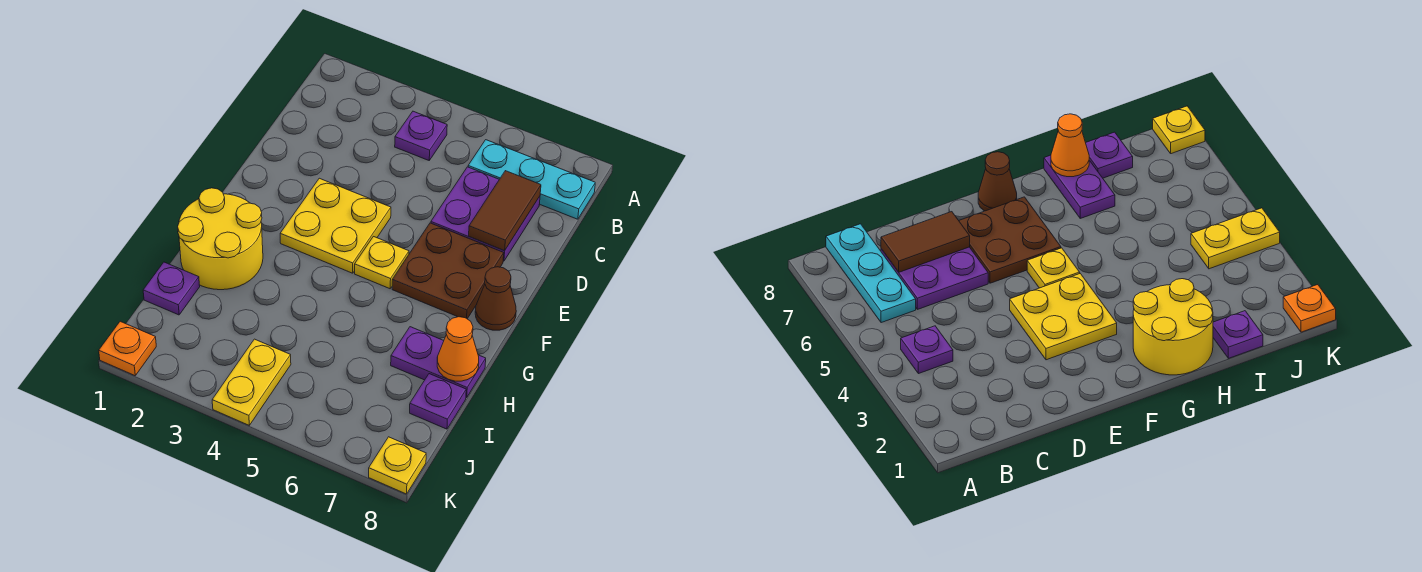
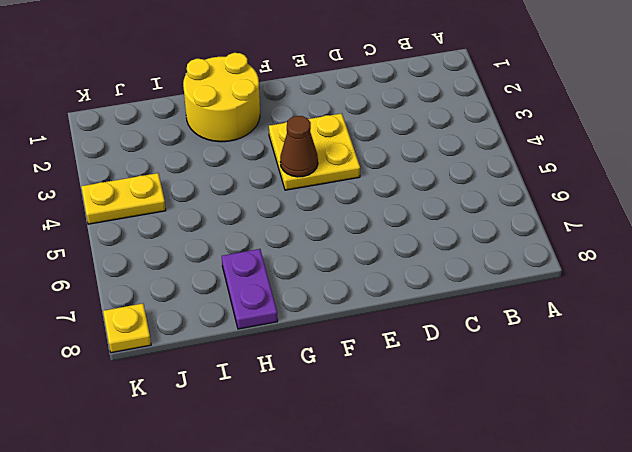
brown 1x1 cone [280,116,318,177] -> brown 1x1 cone moved to [475,267,516,330]
none -> purple 1x1 plate [395,111,447,160]
none -> cyan 1x3 plate [468,140,595,219]
none -> purple 2x2 plate [431,167,540,261]

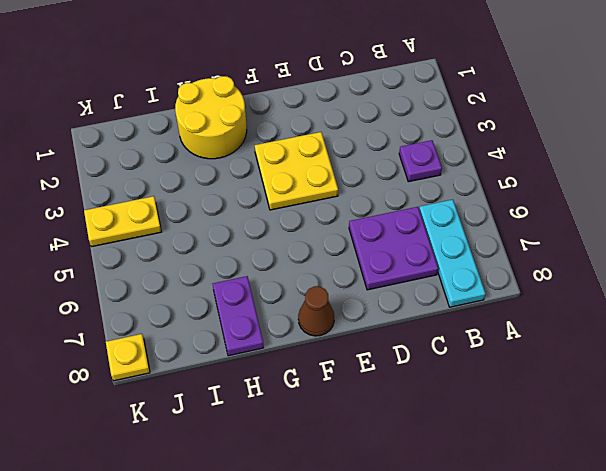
none -> brown 2x2 plate [392,223,504,319]
none -> yellow 1x1 plate [355,237,409,289]
none -> purple 1x1 plate [143,262,200,315]

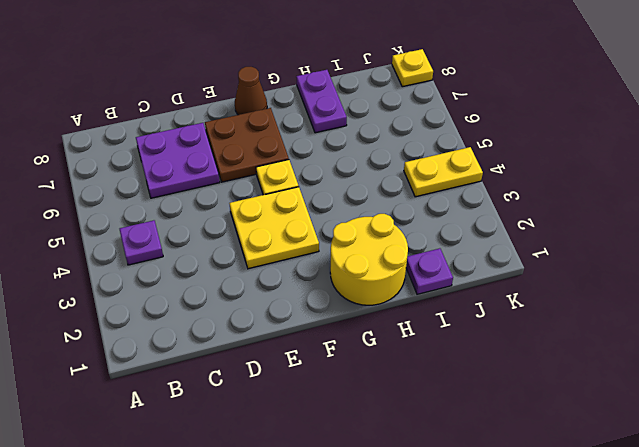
none -> cyan 1x3 plate [468,140,595,219]
none -> purple 1x1 plate [410,374,466,429]
none -> orange 1x1 plate [99,321,156,376]

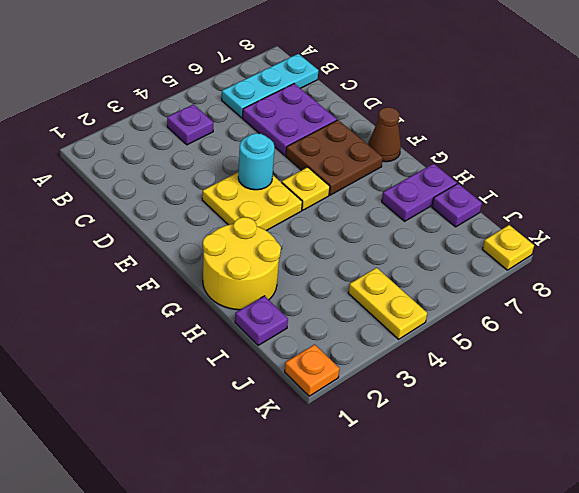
cyan 1x1 round brick [238,133,275,190] -> none
none -> brown 1x2 tile [469,171,541,251]
none -> orange 1x1 cone [437,317,479,381]

